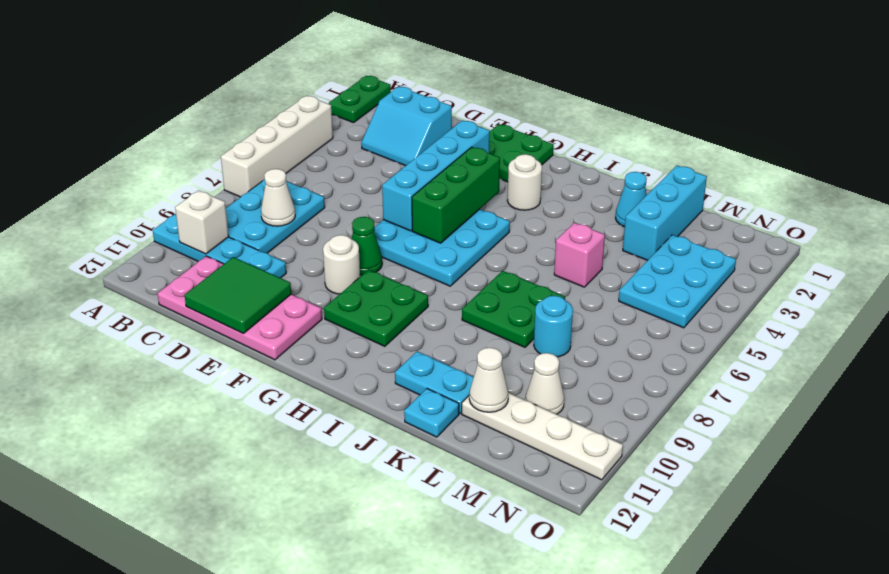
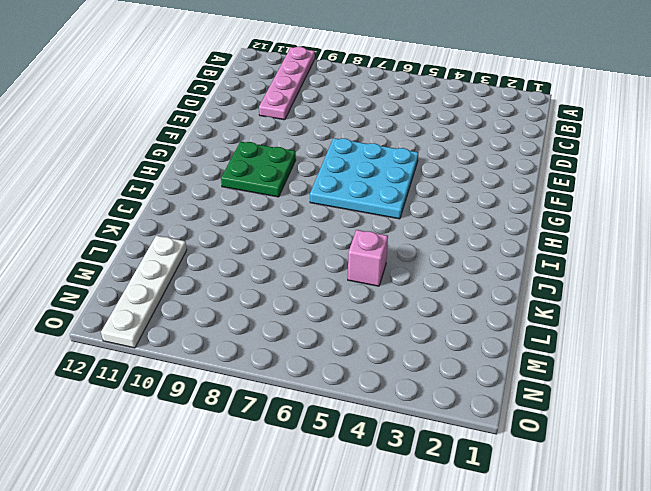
pink 1x4 plate [259,47,315,120] -> cyan 1x4 plate [153,214,286,278]
none -> green 1x2 plate [329,76,391,123]
none -> white 1x4 brick [221,96,333,197]
none -> cyan 2x3 plate [226,179,325,253]

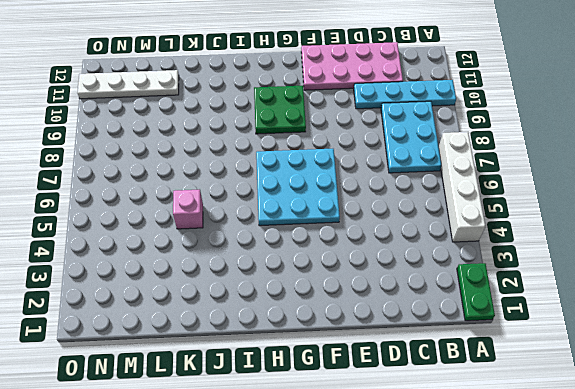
none -> cyan 2x2 slope [361,87,452,166]
none -> green 2x2 plate [489,124,554,182]
none -> green 1x1 cone [352,217,382,275]

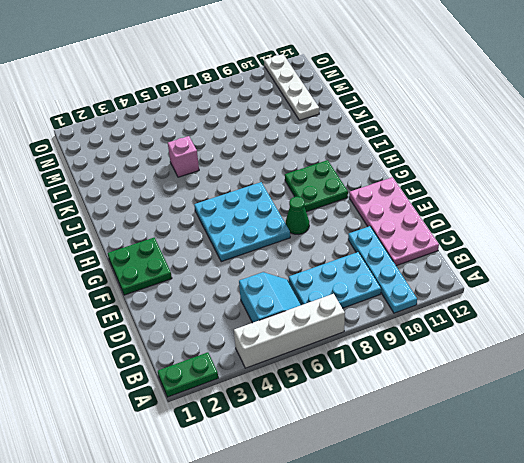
cyan 2x2 slope [239,272,301,323] -> cyan 2x2 slope moved to [361,87,452,166]
none -> white 1x1 round brick [323,235,360,294]
none -> white 1x1 round brick [507,154,542,210]
none -> green 2x2 plate [462,271,565,347]

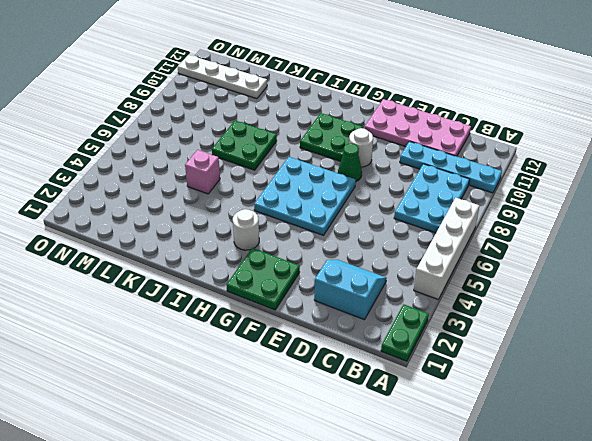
none -> cyan 1x2 plate [395,352,474,414]
none -> cyan 1x1 cone [615,172,647,227]
none -> cyan 1x1 plate [404,389,459,437]

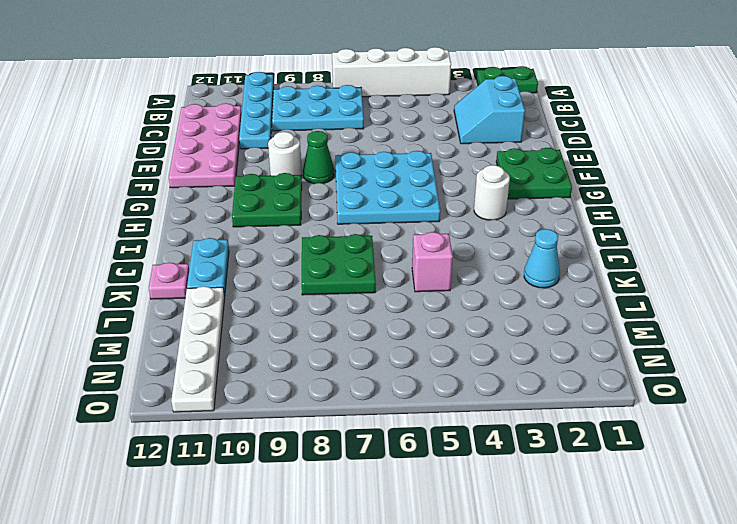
pink 1x1 plate [149,263,189,299] -> cyan 1x1 plate [404,389,459,437]
none -> cyan 1x3 brick [623,166,707,260]
none -> cyan 1x1 round brick [534,296,573,357]
none -> cyan 2x3 plate [619,235,736,328]

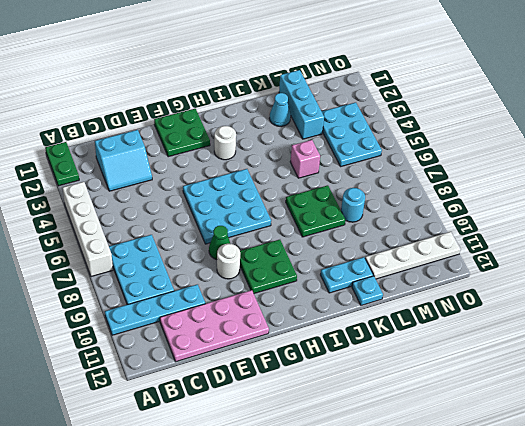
none -> white 1x1 cone [526,353,564,414]
none -> white 1x1 brick [175,190,229,254]
none -> white 1x1 cone [261,169,295,226]

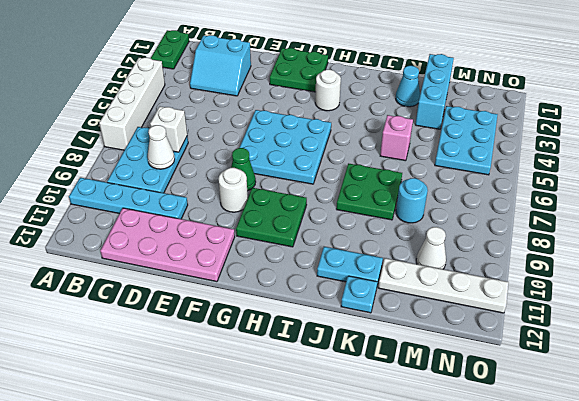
white 1x1 brick [150,107,187,152] -> white 1x1 brick moved to [175,190,229,254]
none -> green 2x2 tile [185,257,291,333]
none -> cyan 1x4 brick [382,120,490,231]
none -> green 1x3 brick [412,147,500,243]

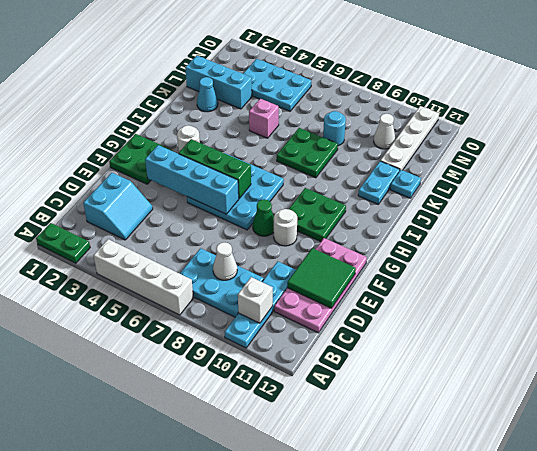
none -> white 1x1 cone [469,348,508,412]

